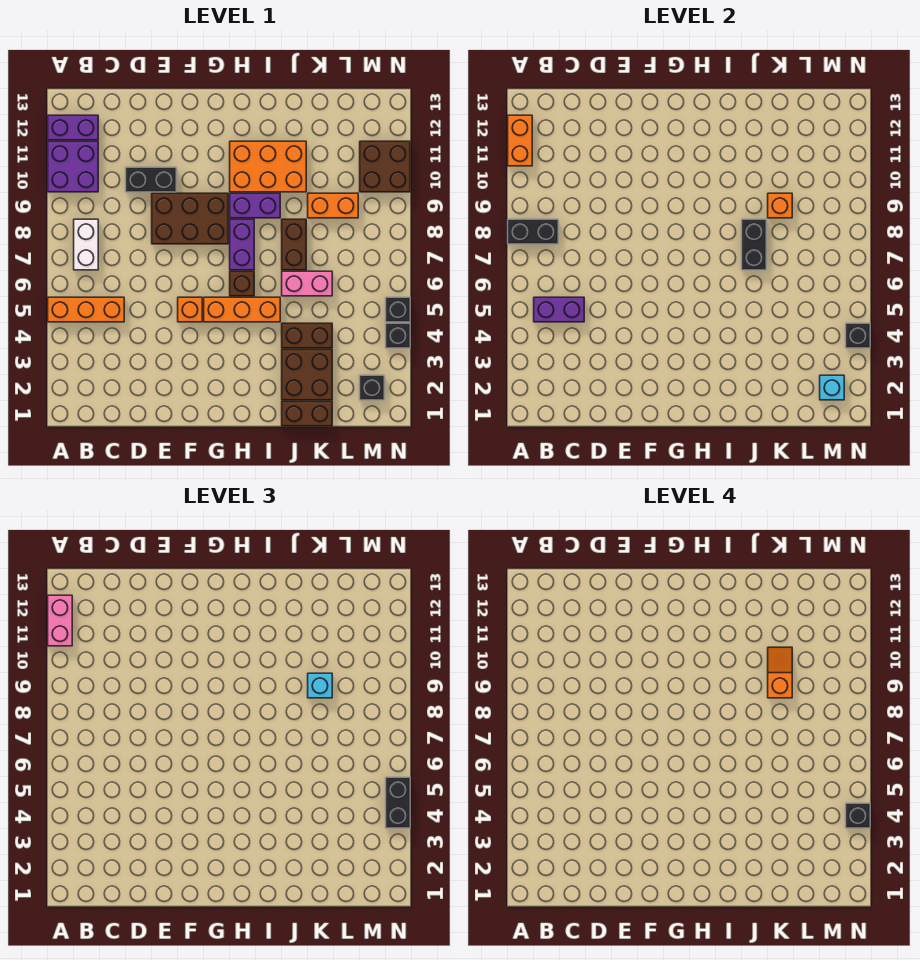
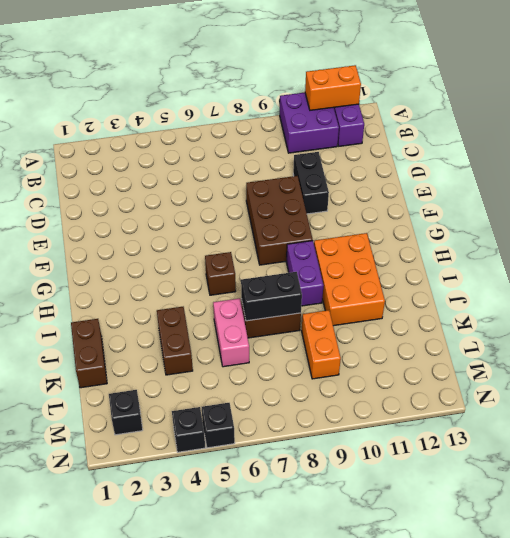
none -> orange 1x3 brick [48,297,124,322]
none -> white 1x2 brick [74,219,98,270]
none -> orange 1x1 brick [178,297,202,322]
none -> orange 1x3 brick [204,297,280,322]

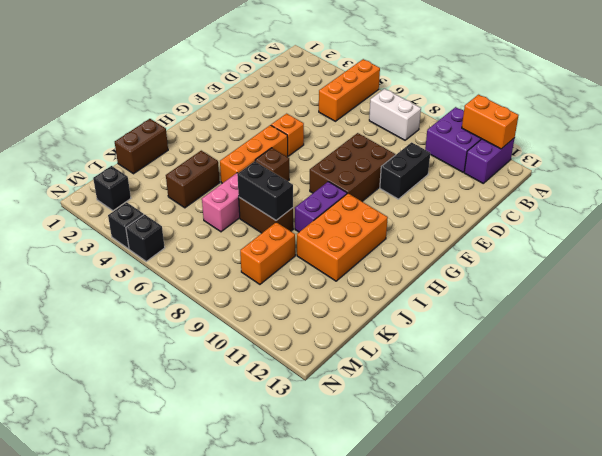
none -> purple 1x2 brick [230,219,254,270]
none -> brown 2x2 brick [282,349,332,400]
none -> brown 2x2 brick [360,141,410,192]
none -> black 1x2 brick [508,219,558,244]

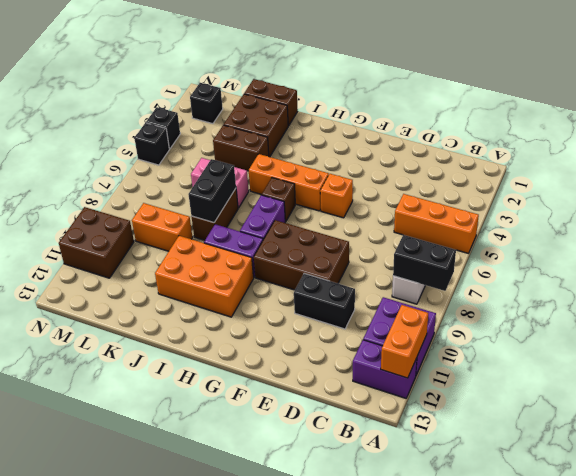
none -> purple 1x2 brick [534,297,584,322]
none -> orange 1x1 brick [768,193,792,218]
none -> cyan 1x1 brick [820,375,844,400]
none -> black 1x1 brick [846,323,870,348]

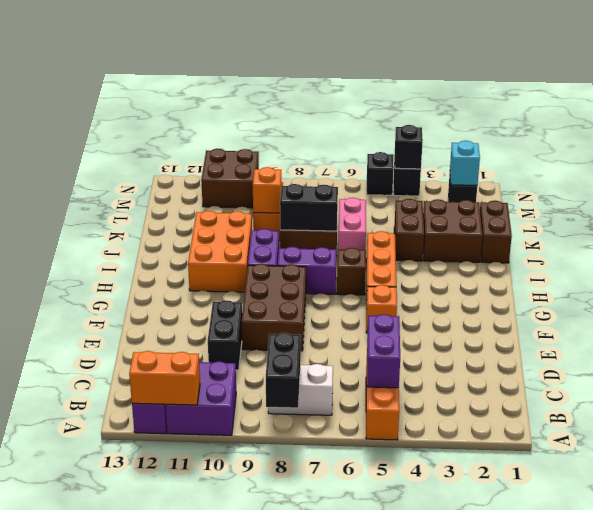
none -> pink 1x2 brick [48,595,72,646]
none -> cyan 1x1 brick [308,673,332,698]
none -> black 1x2 brick [386,777,410,828]
none -> orange 1x2 slope [768,647,792,698]

